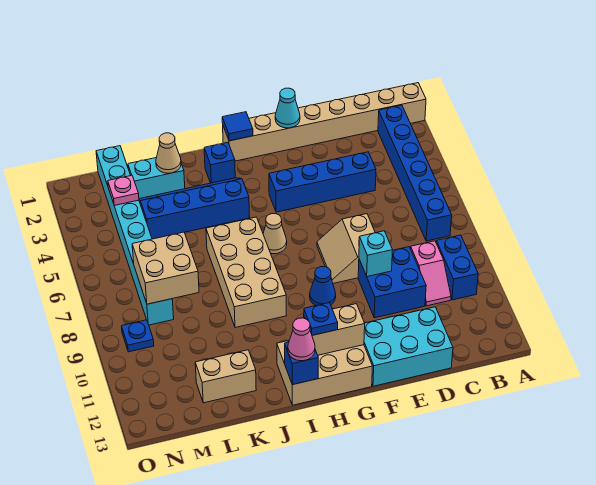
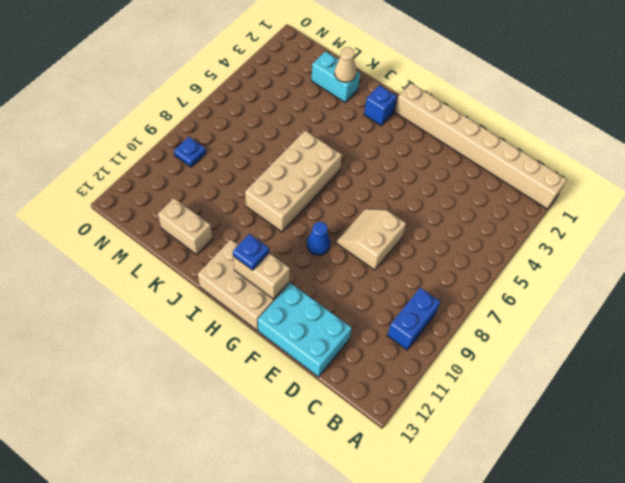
none -> blue 1x6 brick [378,105,452,241]
none -> pink 1x2 slope [411,241,451,306]
none -> blue 1x4 brick [269,152,376,212]

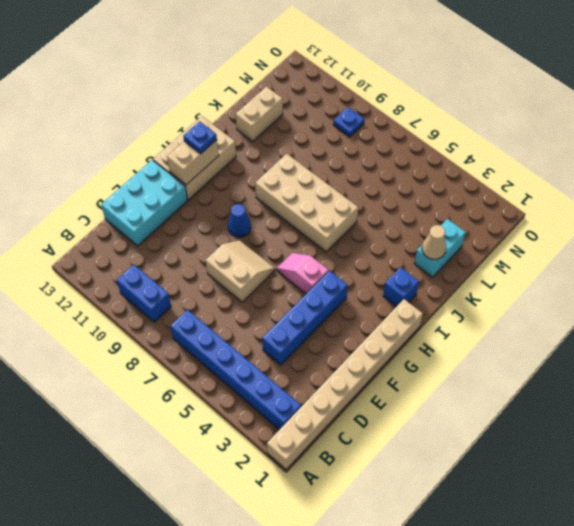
pink 1x2 slope [277,253,329,294] -> pink 1x2 slope moved to [411,241,451,306]
none -> blue 2x2 brick [358,247,426,318]
none -> tan 1x1 cone [263,214,287,254]
none -> blue 2x4 slope [139,178,250,239]

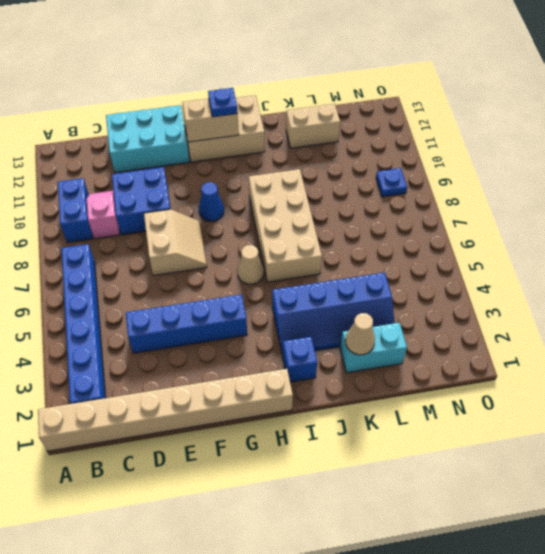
none -> cyan 1x8 brick [96,146,174,325]
none -> cyan 1x1 brick [359,231,393,277]
none -> cyan 1x1 cone [275,88,300,128]

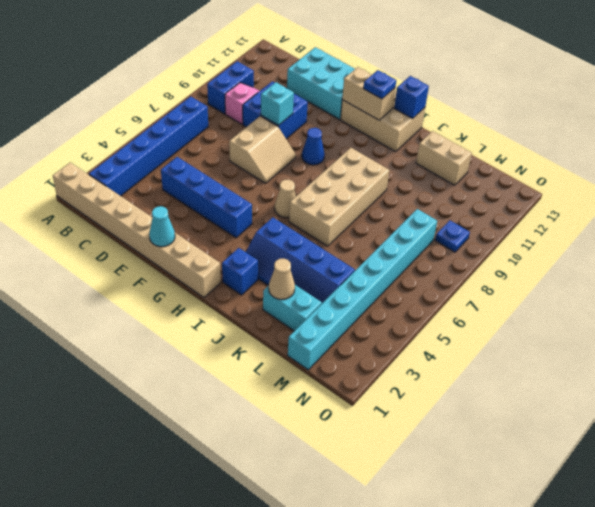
none -> blue 1x1 tile [222,112,253,141]
none -> tan 2x2 brick [132,232,199,304]
none -> pink 1x1 plate [108,175,139,206]

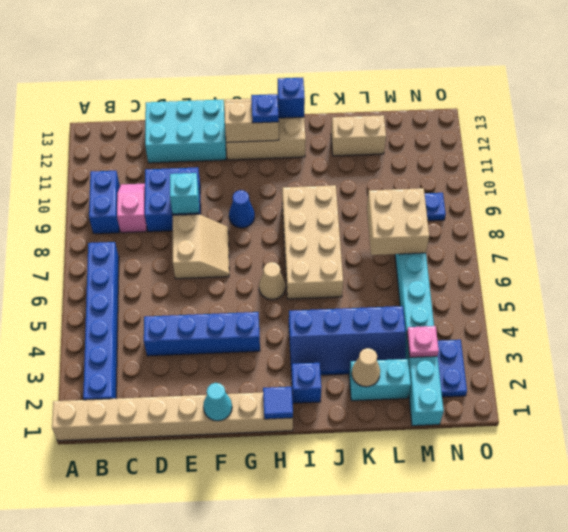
blue 1x2 plate [437,340,467,397] -> none
none -> pink 1x1 cone [288,318,315,361]

